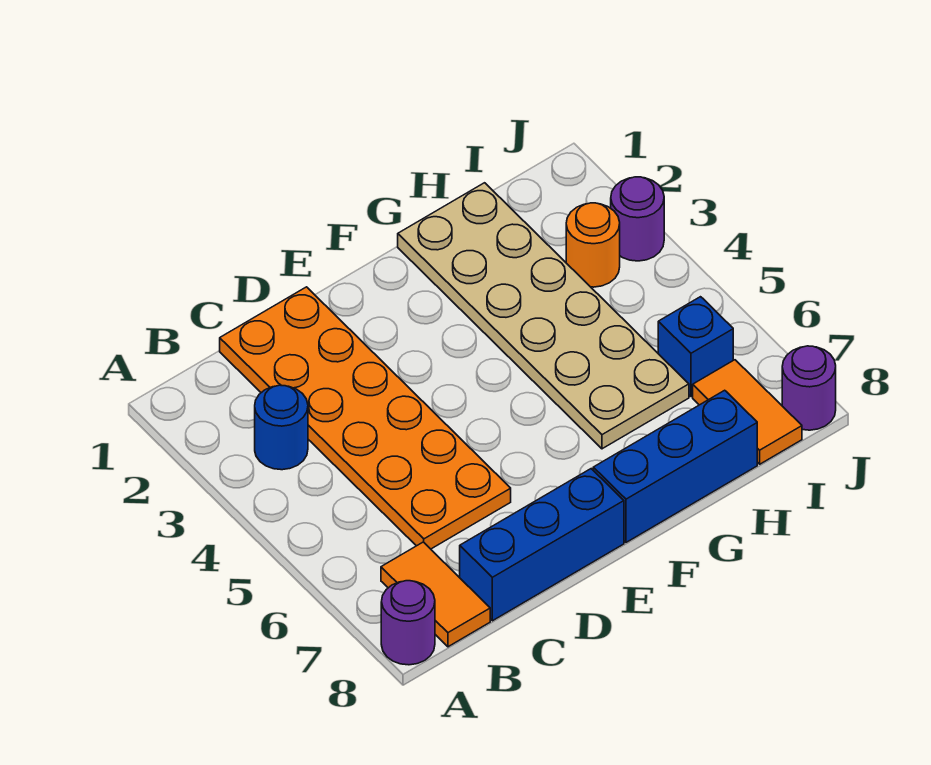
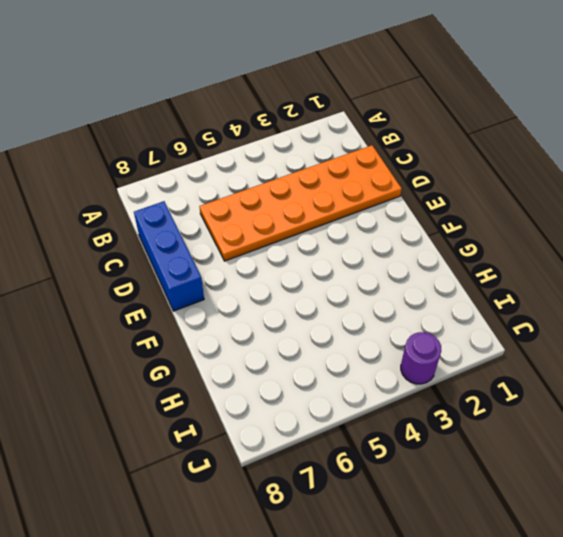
none -> purple 1x1 round brick [381,581,435,665]
none -> blue 1x1 round brick [255,385,308,470]
none -> orange 1x2 tile [381,542,490,647]

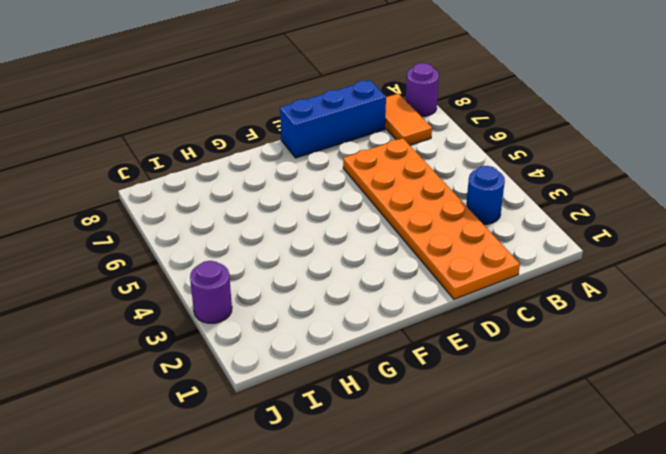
none -> blue 1x3 brick [593,390,757,542]
none -> tan 2x6 plate [398,183,689,449]
none -> orange 1x1 round brick [566,203,620,287]

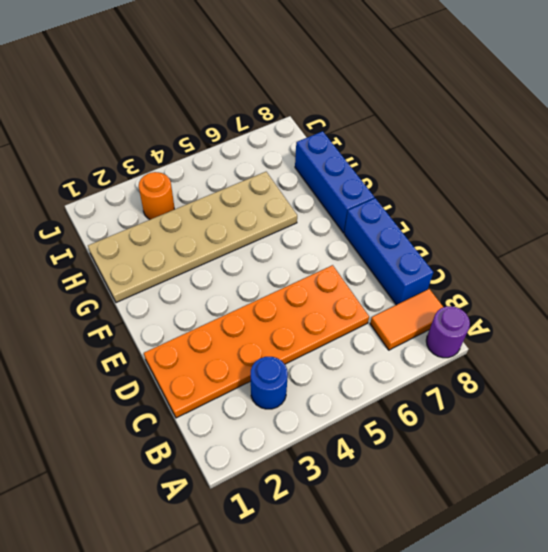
none -> blue 1x1 brick [658,297,733,397]
none -> orange 1x2 tile [693,360,802,464]
none -> purple 1x1 round brick [611,177,664,261]

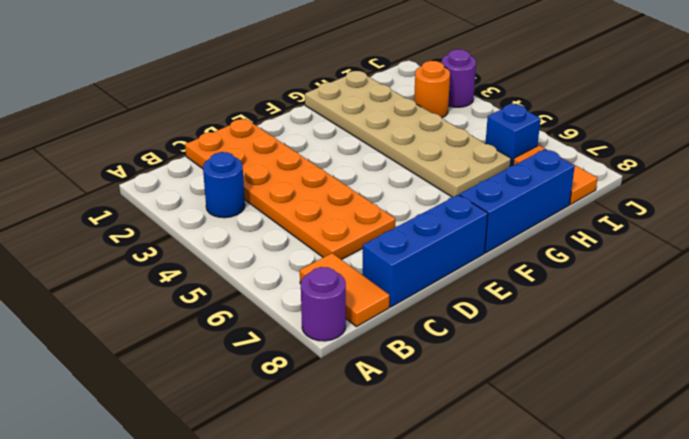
none -> purple 1x1 round brick [782,346,836,430]

